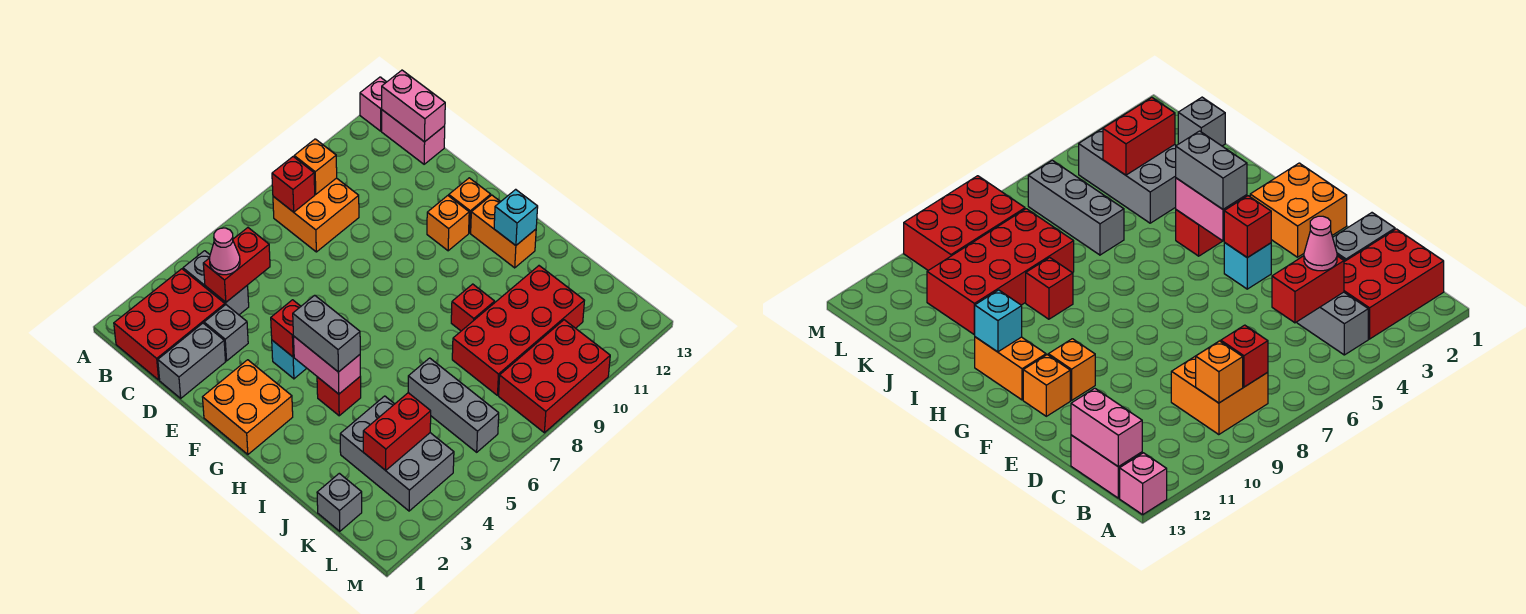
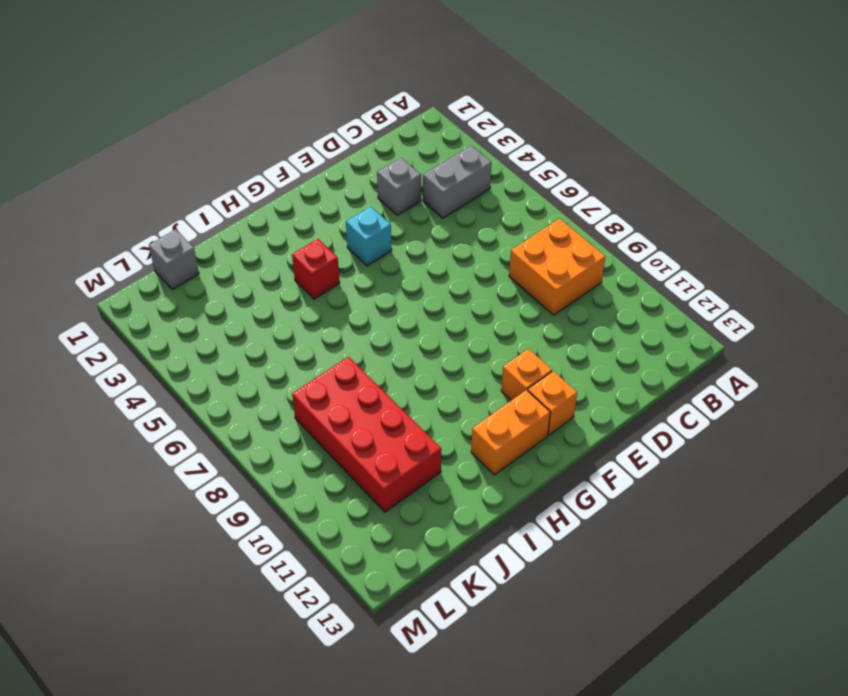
none -> pink 1x1 brick [360,77,386,131]
none -> red 2x3 brick [114,269,225,380]
none -> pink 1x2 brick [382,110,445,164]

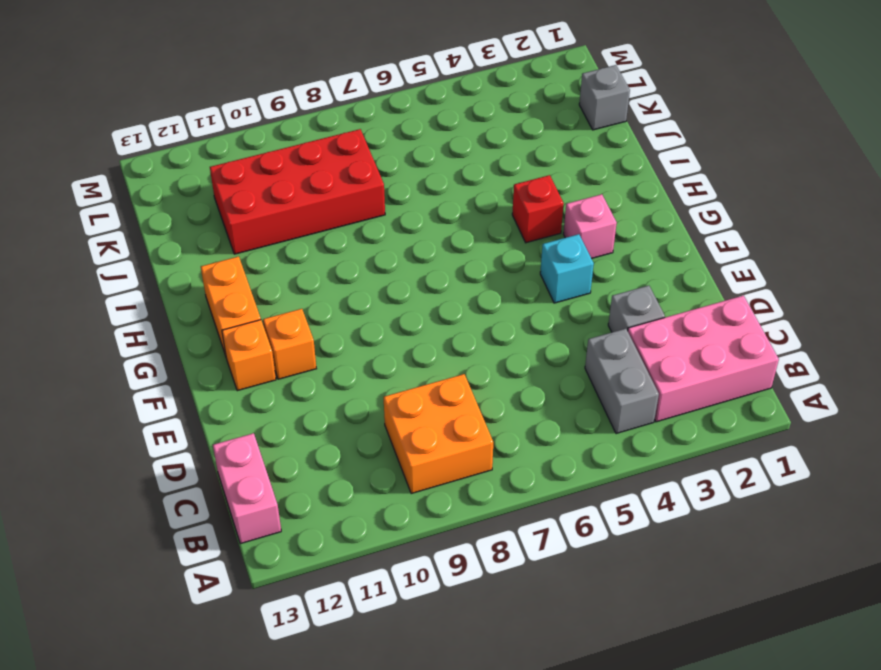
pink 2x3 brick [628,296,779,422] -> red 2x3 brick [114,269,225,380]
pink 1x1 brick [564,194,617,258] -> pink 1x1 brick moved to [360,77,386,131]
none -> grey 1x2 brick [158,323,226,398]
none -> orange 2x2 brick [203,360,293,454]
none -> red 1x1 brick [451,284,495,331]

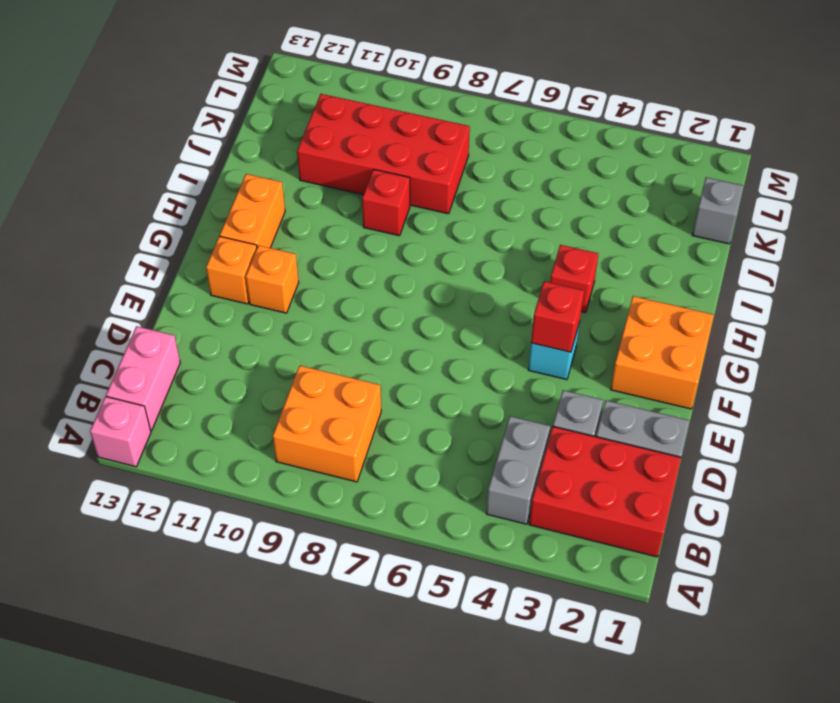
none -> grey 2x3 brick [340,396,454,511]
none -> grey 1x3 brick [408,358,499,452]
none -> red 2x3 brick [499,320,610,433]

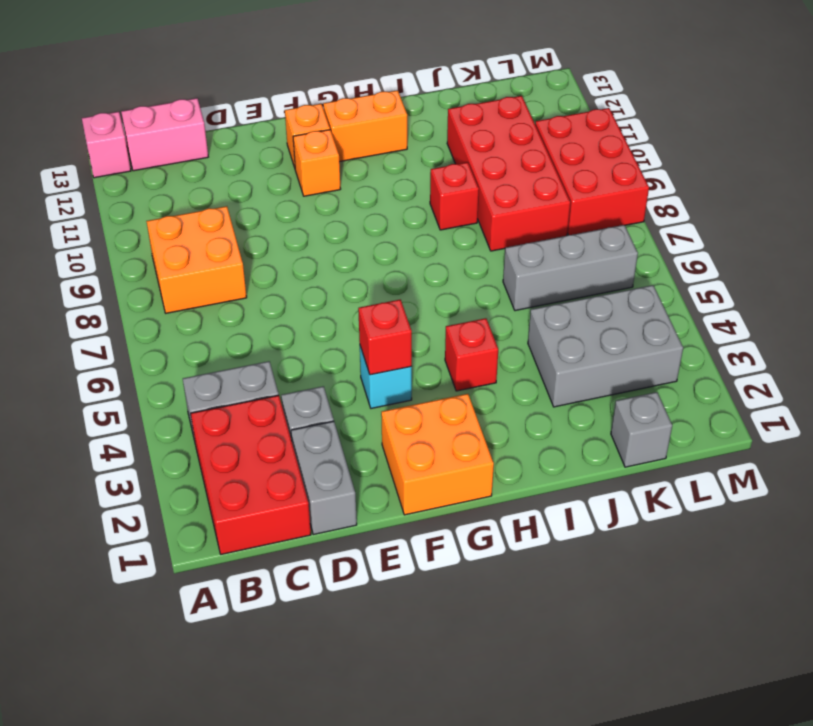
none -> red 1x1 brick [272,157,315,212]
none -> orange 1x1 brick [294,139,337,194]
none -> pink 1x2 brick [382,70,445,142]

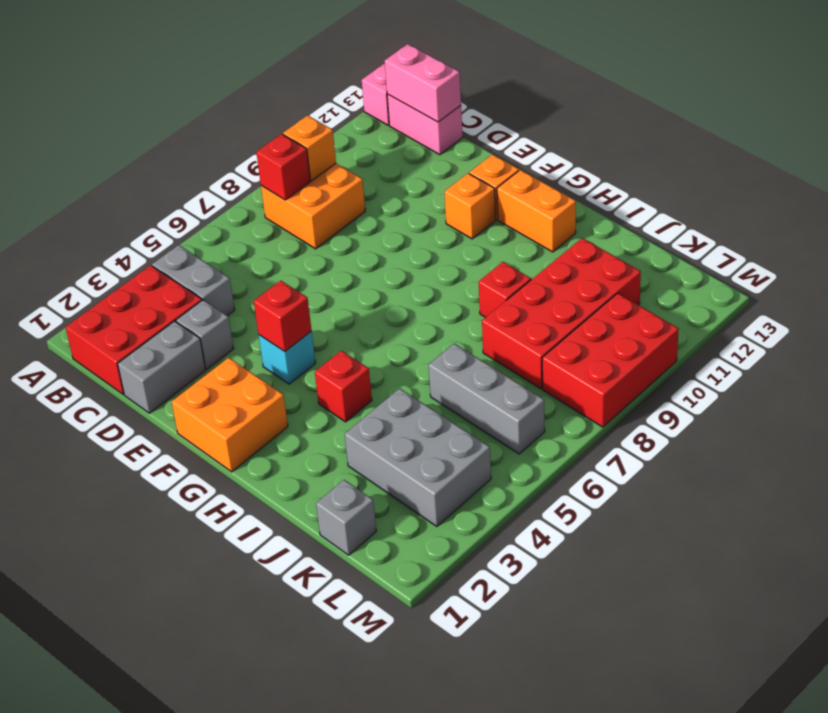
none -> red 1x2 brick [203,228,270,302]
none -> pink 1x2 brick [294,337,360,394]
none -> cyan 1x1 brick [494,189,538,245]

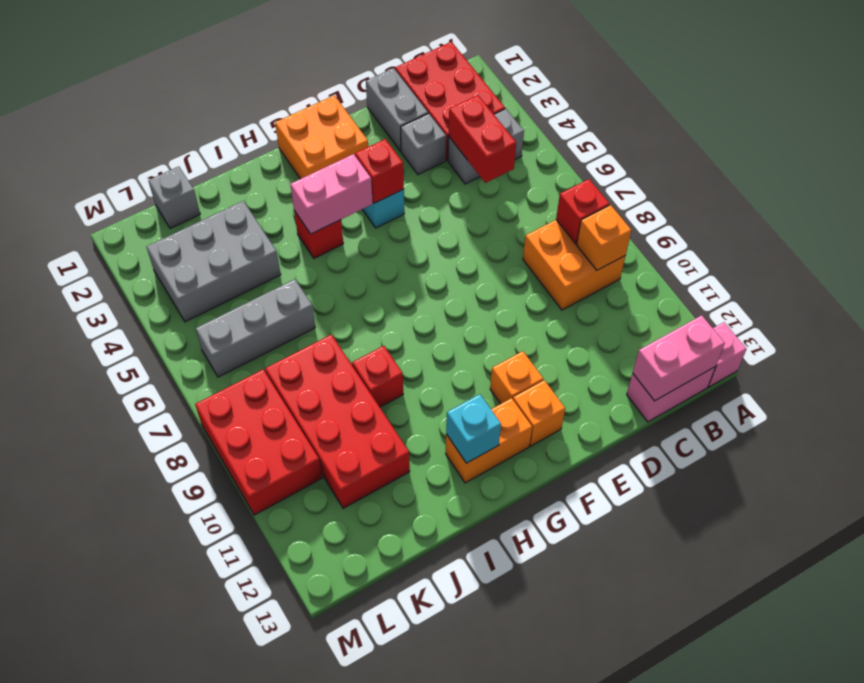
none -> red 1x2 brick [363,393,431,470]
none -> pink 1x1 cone [210,228,240,275]
none -> grey 1x2 brick [293,295,360,372]

